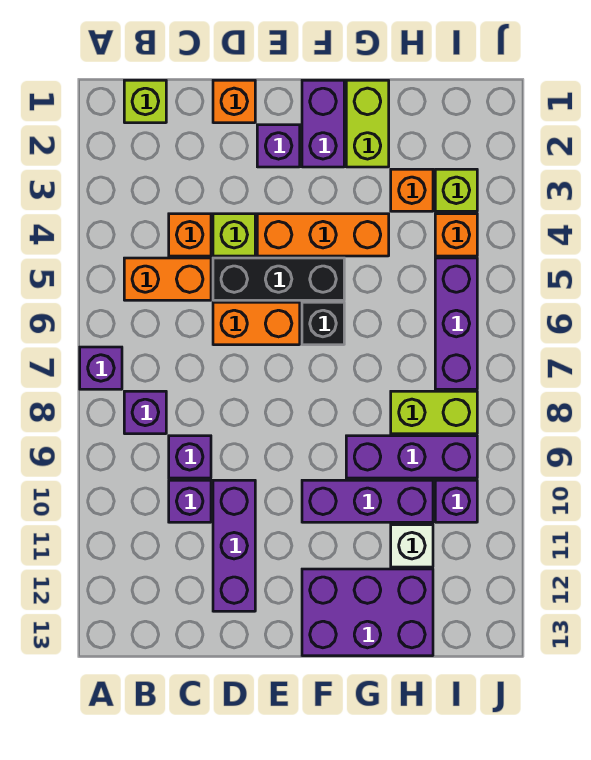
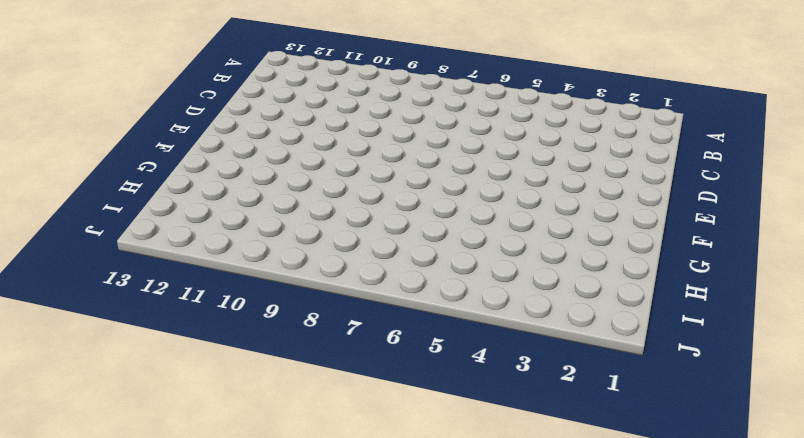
none -> purple 1x1 brick [80,347,122,389]
none -> lime 1x1 brick [124,80,166,123]
none -> orange 1x2 brick [124,258,211,300]

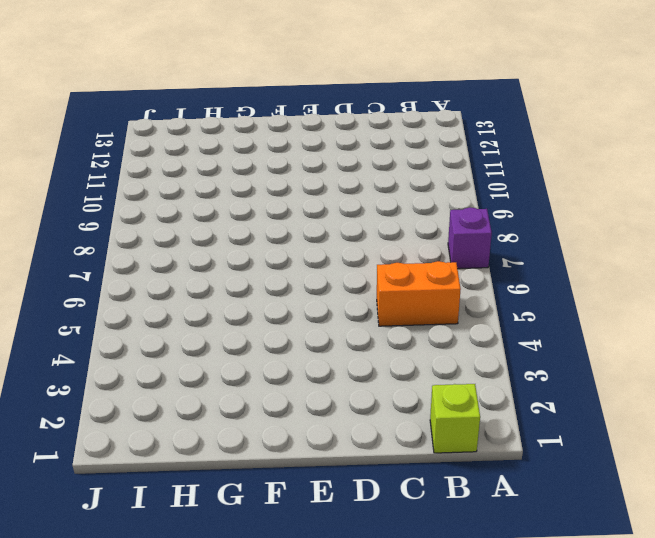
none -> purple 1x1 brick [124,391,166,434]
none -> orange 1x1 brick [169,214,211,256]
none -> purple 1x1 brick [169,436,211,478]

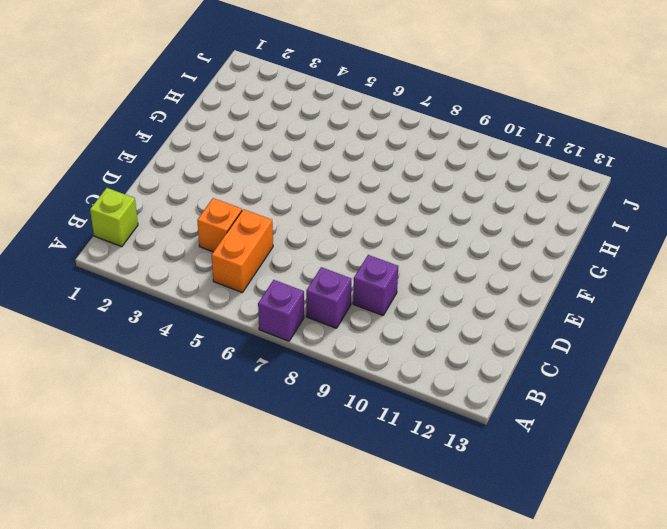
none -> purple 1x1 brick [169,480,211,522]
none -> orange 1x1 brick [213,80,255,123]
none -> lime 1x1 brick [213,214,255,256]

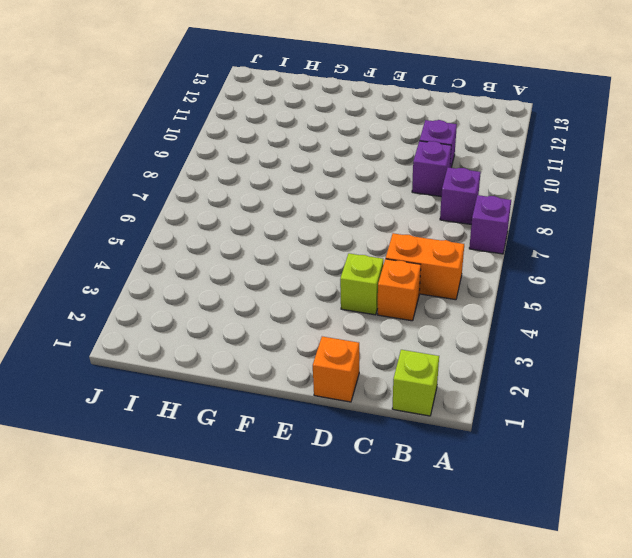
none -> black 1x3 brick [213,258,344,300]
none -> orange 1x2 brick [213,302,300,345]
none -> purple 1x3 brick [213,480,255,611]

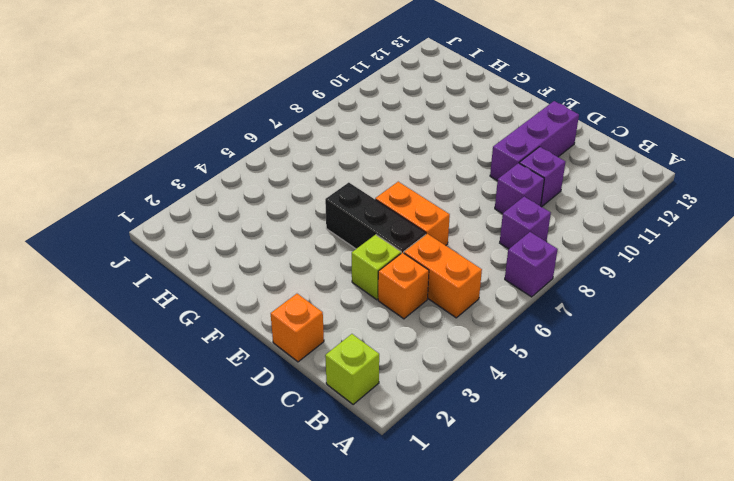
none -> purple 1x1 brick [257,125,300,167]
none -> orange 1x3 brick [257,214,389,256]
none -> purple 1x2 brick [302,80,344,167]

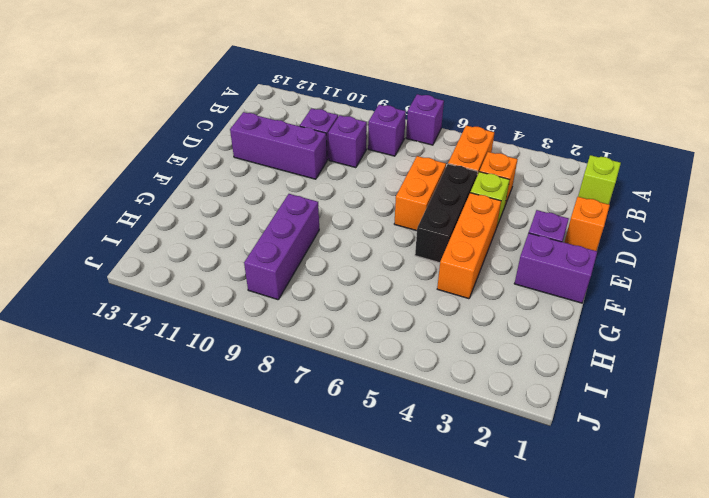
none -> black 1x1 brick [302,302,344,345]
none -> purple 1x3 brick [302,480,433,522]
none -> purple 2x3 brick [302,569,433,656]

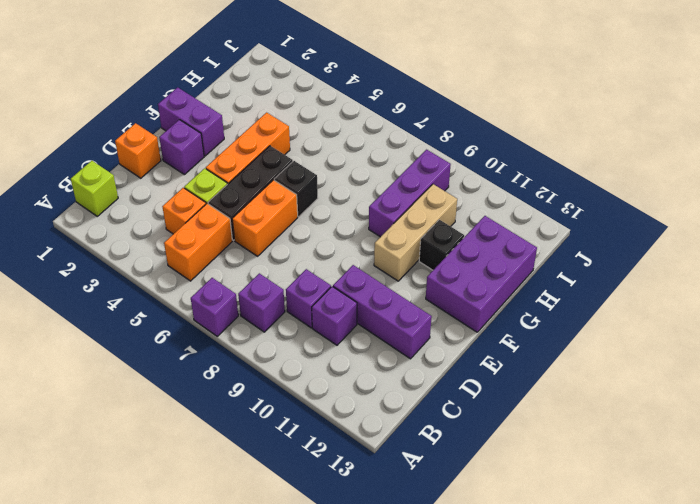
tan 1x3 brick [374,184,457,281] -> purple 1x3 brick [302,480,433,522]
black 1x1 brick [419,220,464,270] -> none
none -> lime 1x2 brick [346,80,389,167]
none -> orange 1x1 brick [391,169,433,211]
none -> lime 1x2 brick [391,391,477,434]

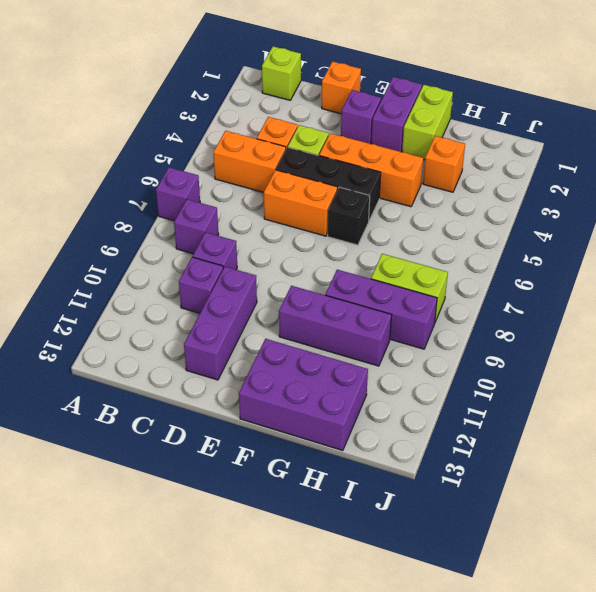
none -> white 1x1 brick [391,525,433,567]
none -> lime 1x1 brick [435,169,477,211]
none -> orange 1x1 brick [435,214,477,256]

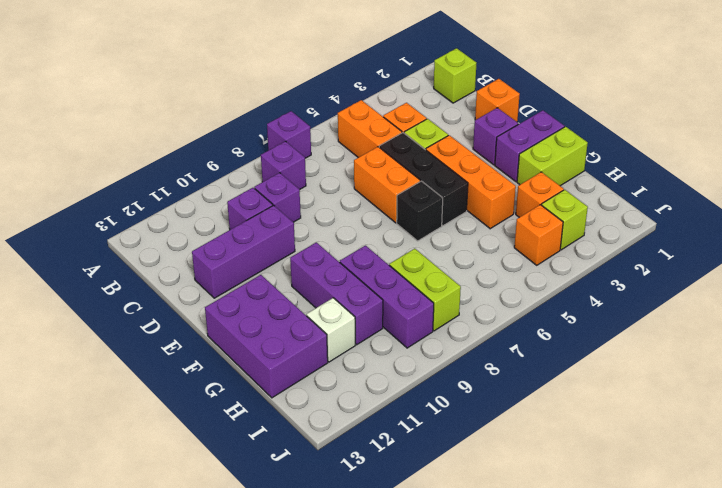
none -> purple 1x3 brick [435,258,477,389]
none -> purple 1x1 brick [435,480,477,522]

